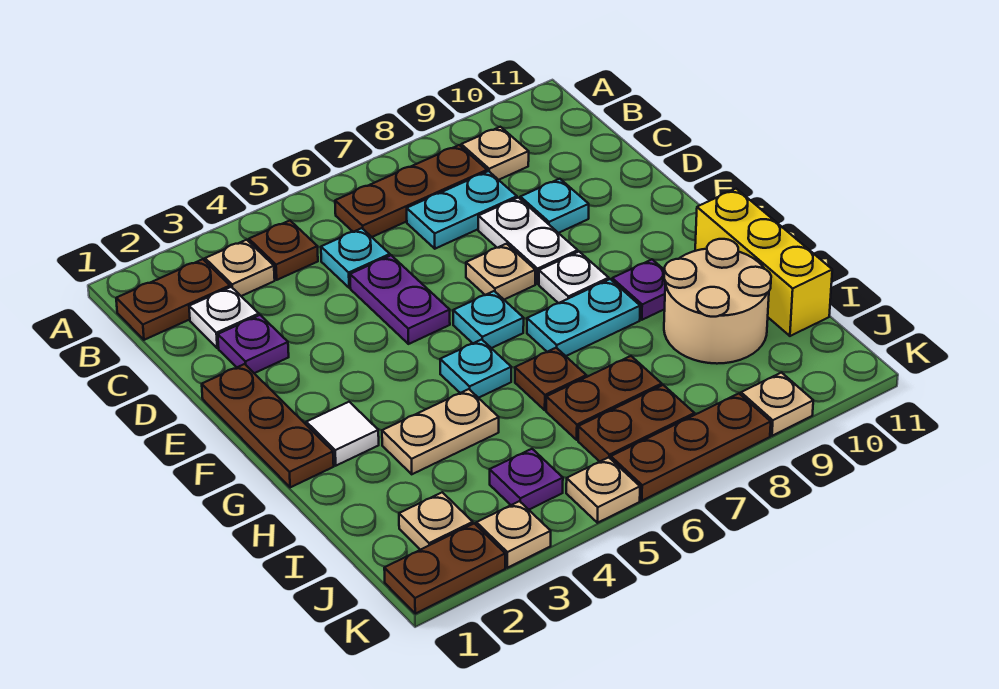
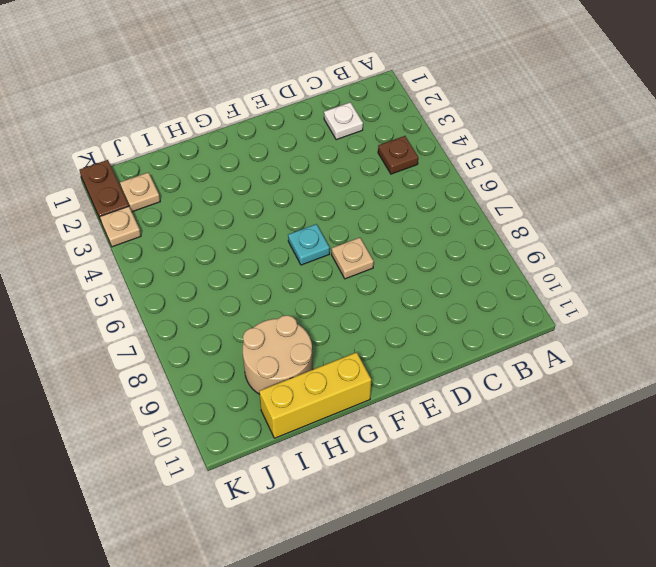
none -> brown 1x2 plate [116,259,230,340]
none -> tan 1x1 plate [205,240,275,296]
none -> brown 1x3 plate [335,145,487,237]
none -> tan 1x1 plate [461,127,529,180]

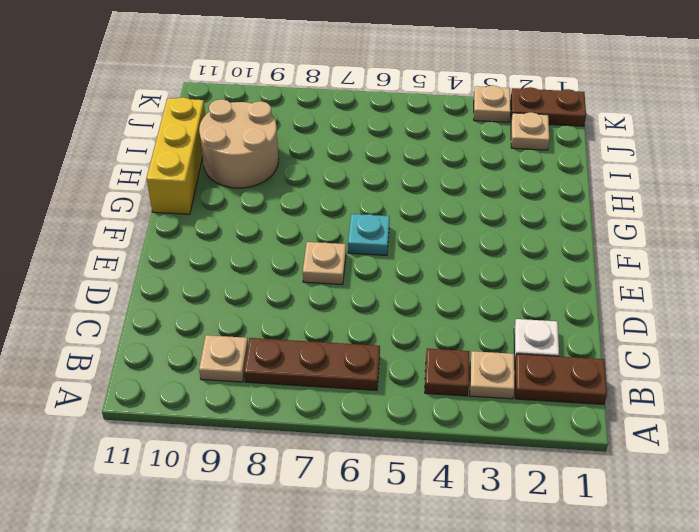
none -> cyan 1x1 plate [321,228,390,288]
none -> cyan 1x2 plate [407,171,517,249]
none -> purple 1x1 plate [218,315,289,373]
none -> purple 1x2 plate [350,255,450,344]

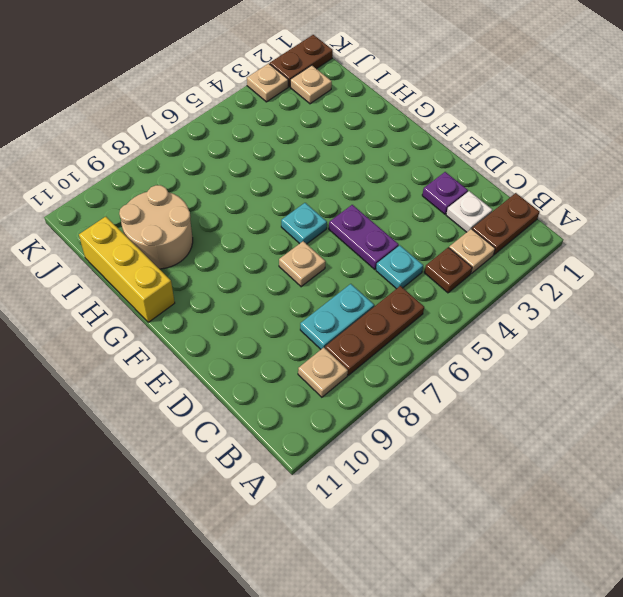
none -> white 1x2 plate [478,198,578,284]
none -> cyan 1x1 plate [520,179,589,233]
none -> brown 1x3 plate [202,364,334,487]
none -> white 1x1 plate [539,252,609,303]

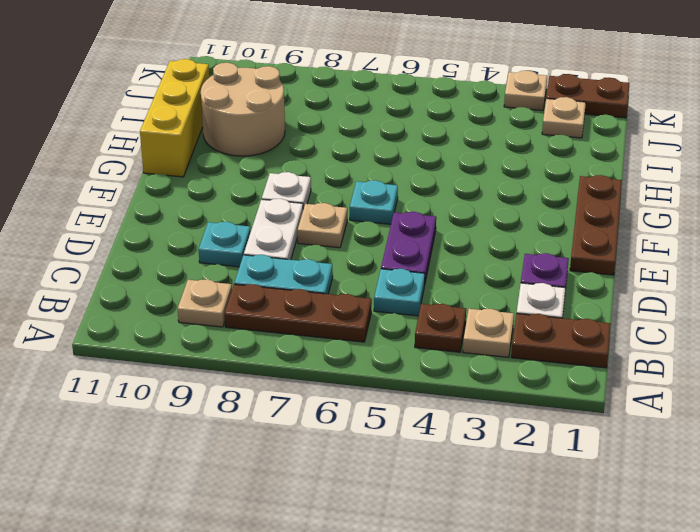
none -> white 1x1 tile [306,402,379,466]
none -> cyan 1x1 plate [440,339,511,398]
none -> cyan 1x2 plate [527,279,640,356]
none -> purple 1x1 plate [612,259,665,320]

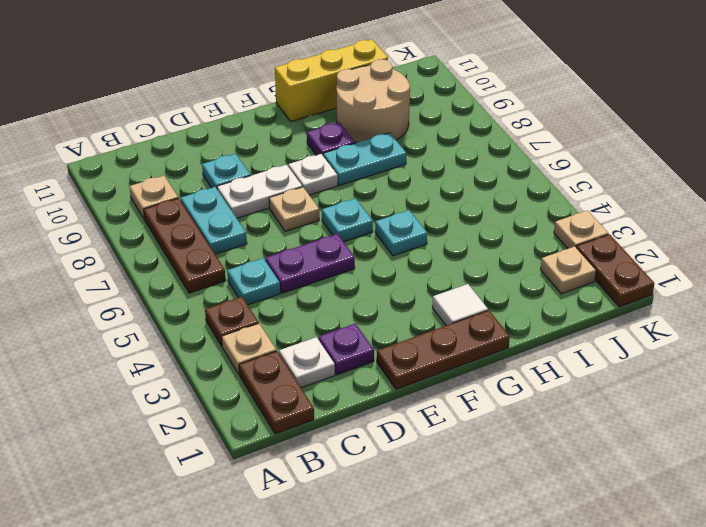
cyan 1x2 plate [323,133,406,186] -> cyan 1x2 plate turned to [527,279,640,356]
none -> tan 1x2 plate [382,389,499,474]
none -> brown 1x1 plate [515,348,586,410]
none -> brown 1x2 plate [546,356,662,440]
none -> purple 1x1 plate [490,449,563,510]

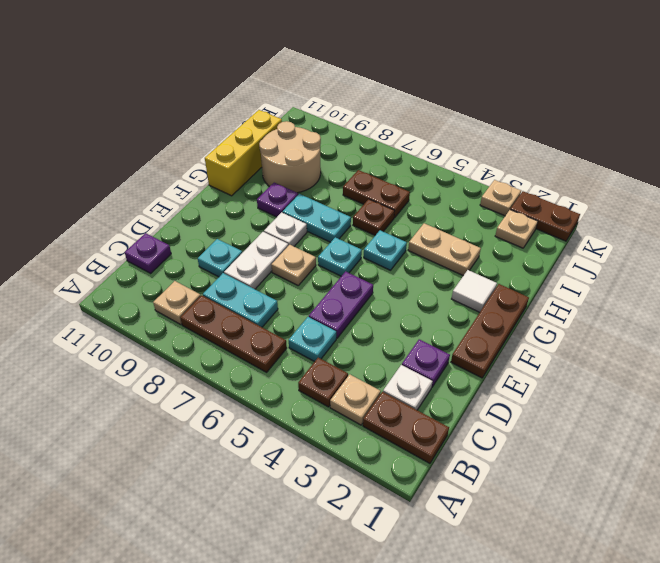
purple 1x1 plate [125,233,171,273] -> purple 1x1 plate moved to [490,449,563,510]
none -> brown 1x2 plate [578,385,694,462]
none -> tan 1x1 plate [566,457,640,523]
none -> brown 1x3 plate [611,394,771,501]
none -> tan 1x1 plate [741,373,813,436]

